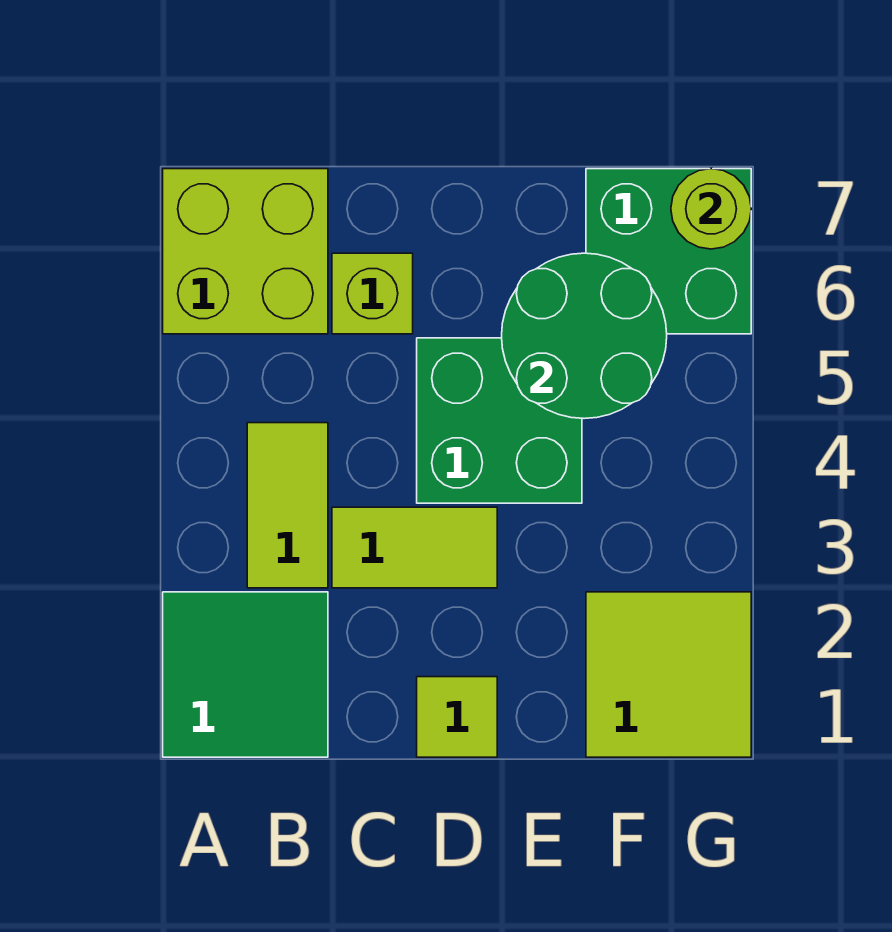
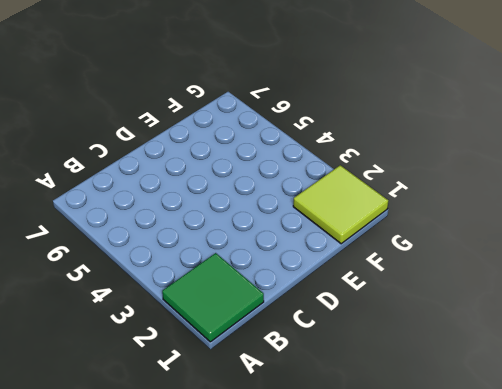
none -> lime 2x2 brick [163,169,328,334]
none -> lime 1x2 tile [247,423,328,588]

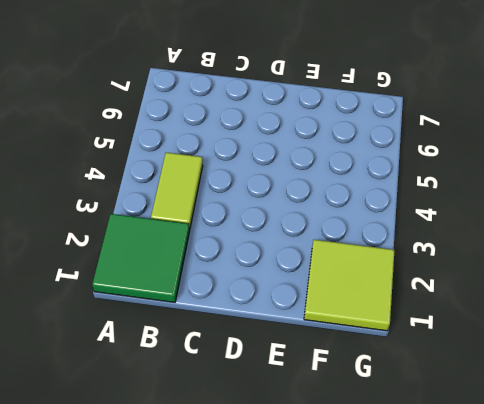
none -> lime 2x2 brick [163,169,328,334]
none -> lime 1x2 tile [332,507,497,588]

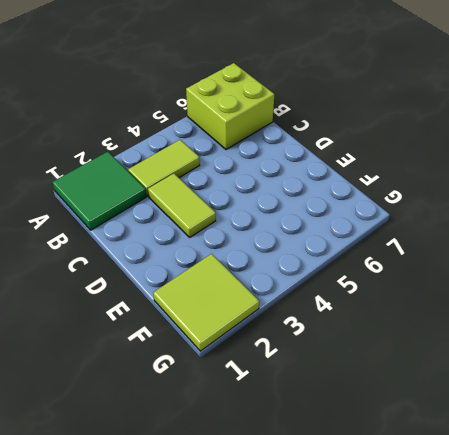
none -> lime 1x1 brick [332,253,413,334]
none -> lime 1x1 tile [417,677,497,757]

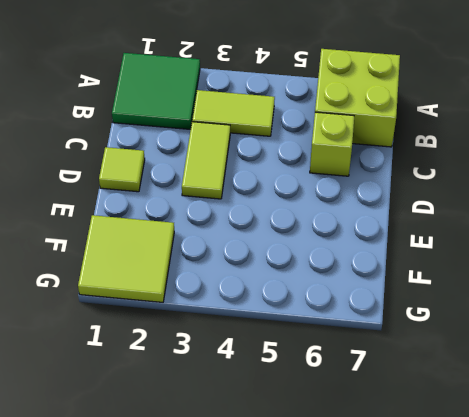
none -> green 2x2 brick [417,338,582,503]
none -> green 2x2 brick [586,169,751,334]

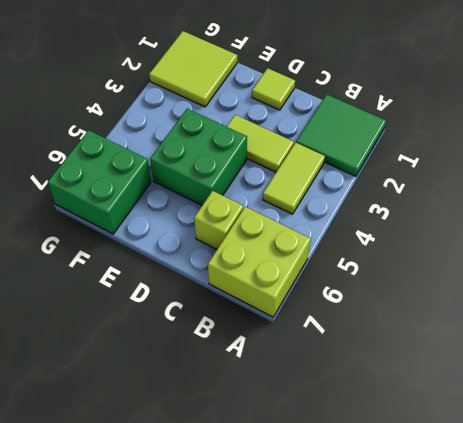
none -> green 2x2 round brick [502,253,667,419]
none -> lime 1x1 round brick [671,169,751,249]

